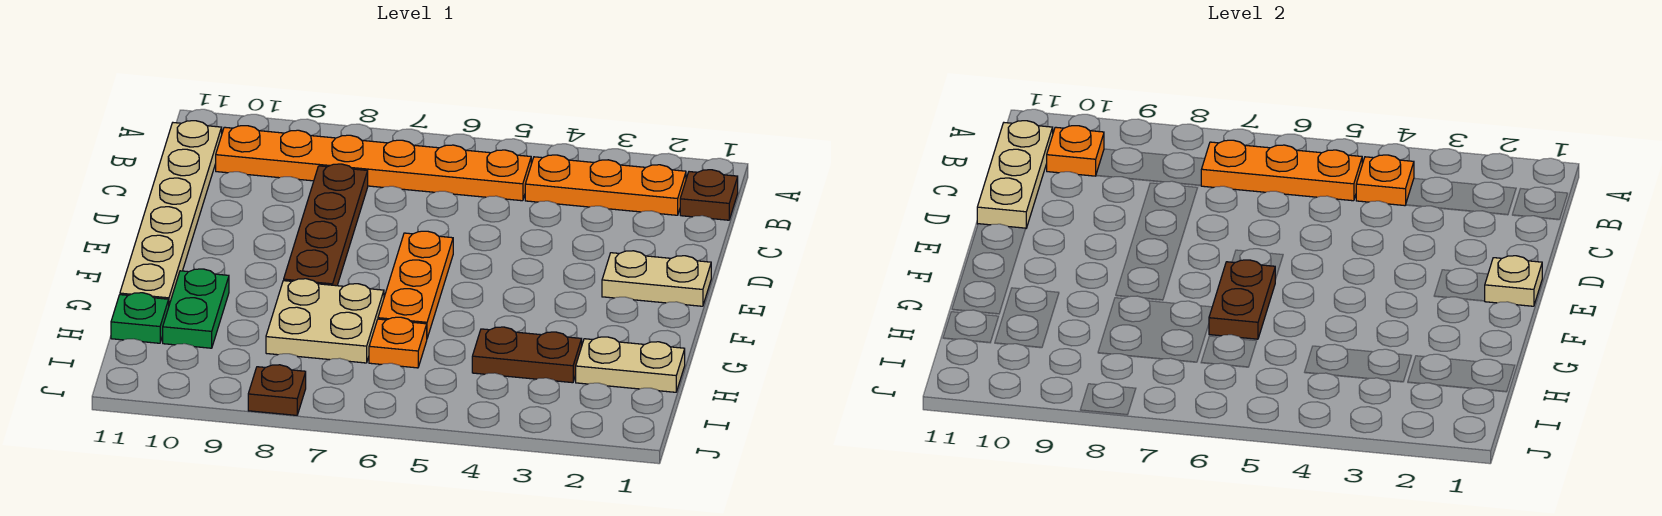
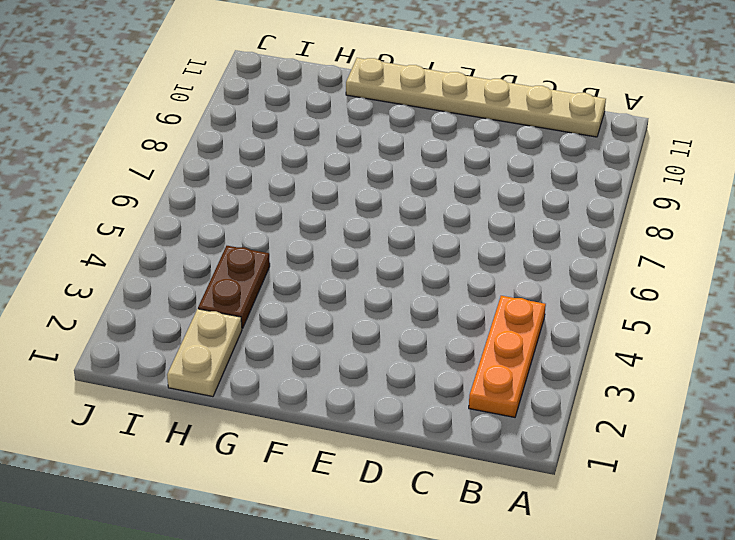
none -> brown 1x1 plate [680,170,738,220]
none -> orange 1x6 plate [216,126,531,201]
none -> brown 1x4 plate [284,164,368,286]

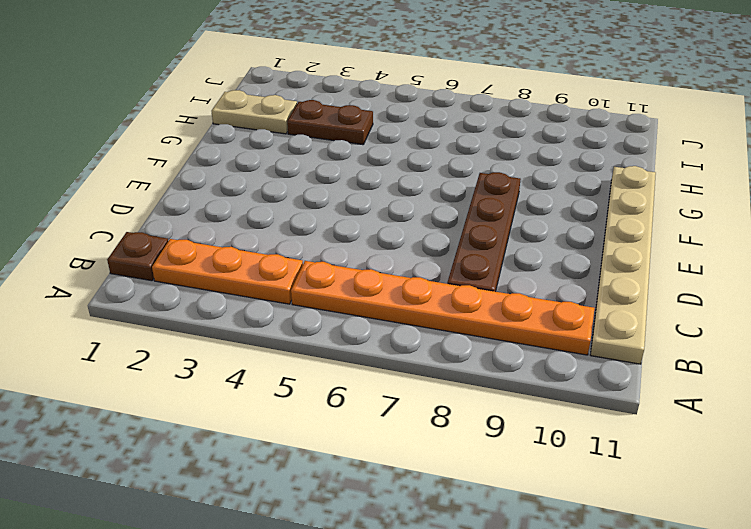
none -> tan 1x2 plate [602,251,711,306]
none -> orange 1x3 plate [378,231,453,338]
none -> tan 2x2 plate [266,279,384,363]

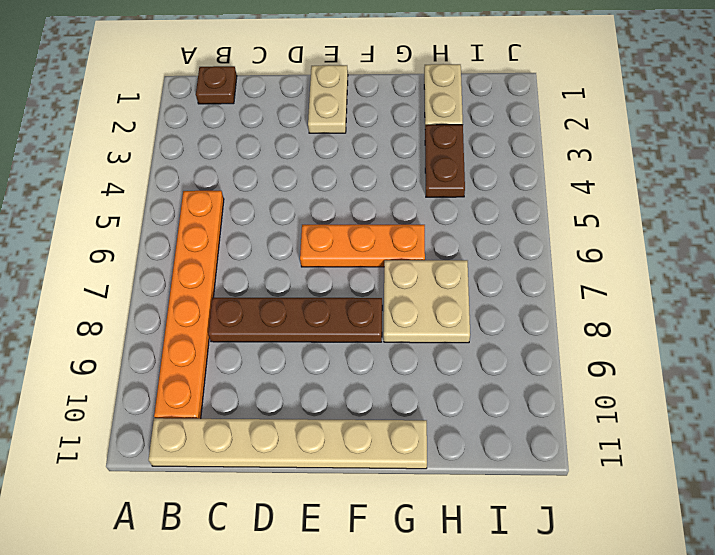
none -> orange 1x3 plate [525,155,686,215]
none -> green 1x2 plate [163,269,229,348]
none -> orange 1x1 plate [369,317,427,368]

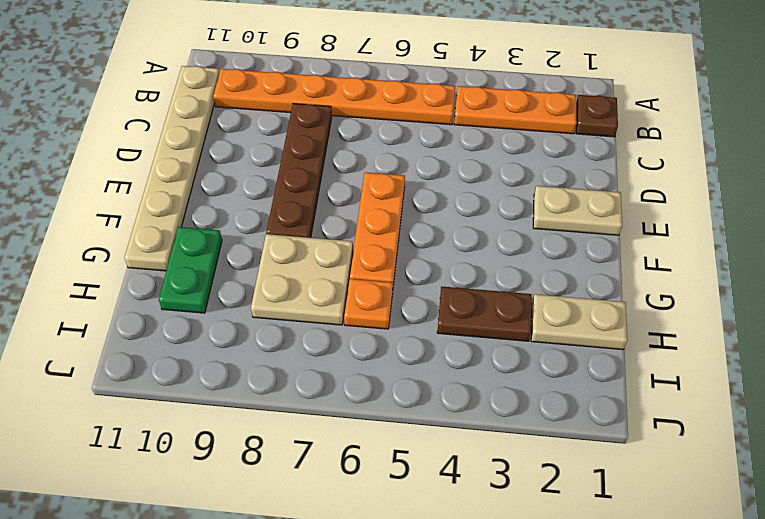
none -> green 1x1 plate [111,293,169,343]
none -> brown 1x1 plate [248,365,306,415]
none -> orange 1x1 plate [1356,155,1414,206]

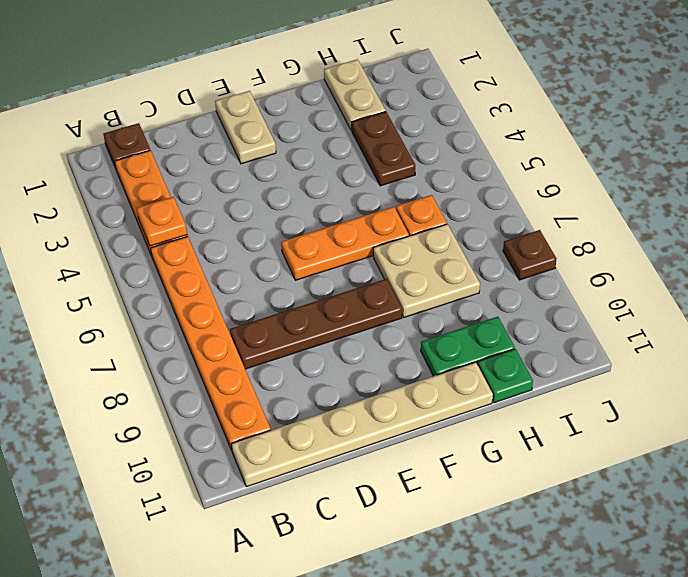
none -> orange 1x3 plate [1201,140,1362,201]
none -> orange 1x1 plate [1047,126,1104,176]
none -> tan 1x3 plate [977,121,1053,228]

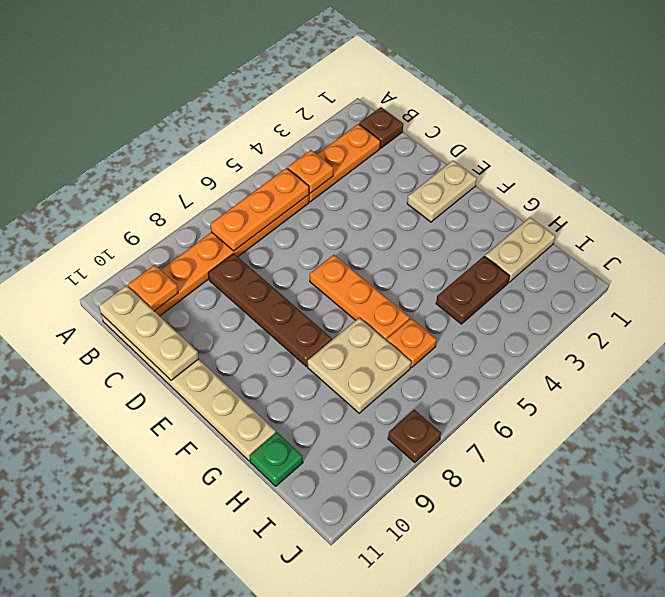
none -> green 1x2 plate [163,269,229,348]
none -> tan 1x1 plate [1485,256,1542,306]
none -> brown 1x2 plate [1209,260,1275,339]

